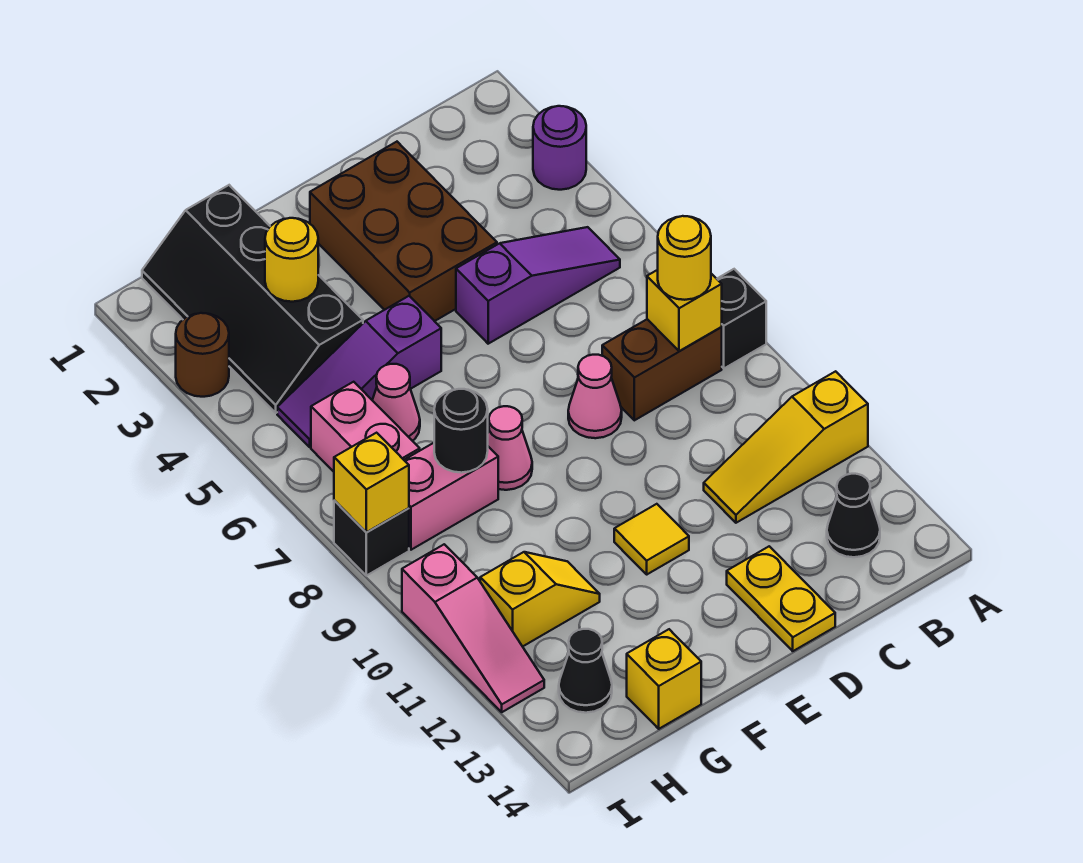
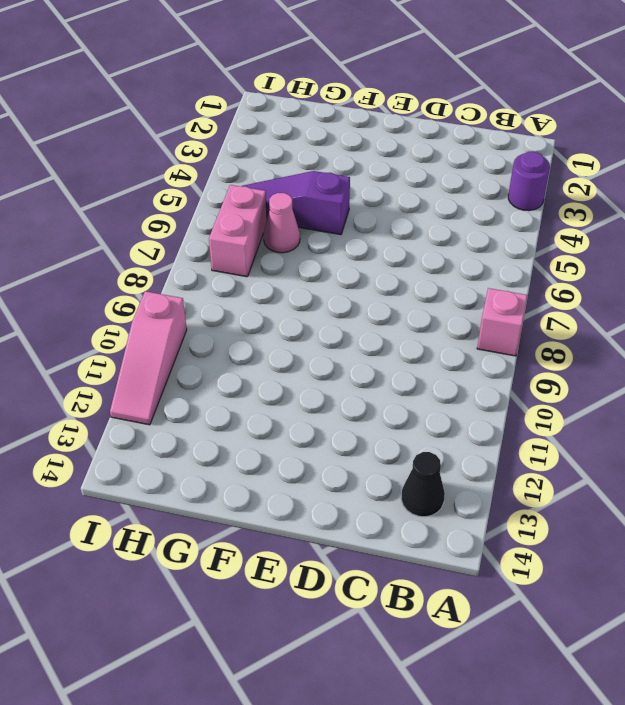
pink 1x1 brick [477,288,527,356] -> black 1x1 brick [717,269,766,368]
none -> yellow 1x3 slope [704,371,868,523]
none -> purple 1x3 slope [456,227,620,344]
none -> brown 1x2 brick [602,319,722,420]

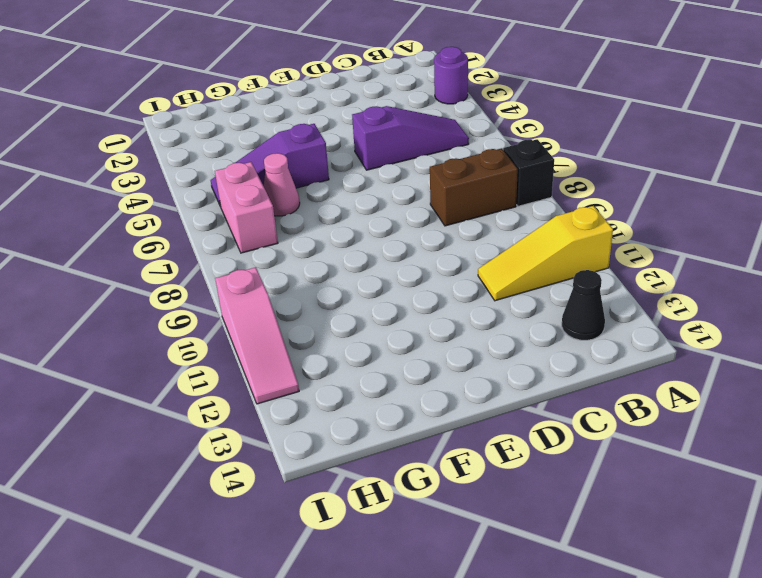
none -> brown 2x3 brick [310,142,497,321]
none -> pink 1x1 cone [568,355,622,438]
none -> yellow 1x2 plate [727,546,835,651]

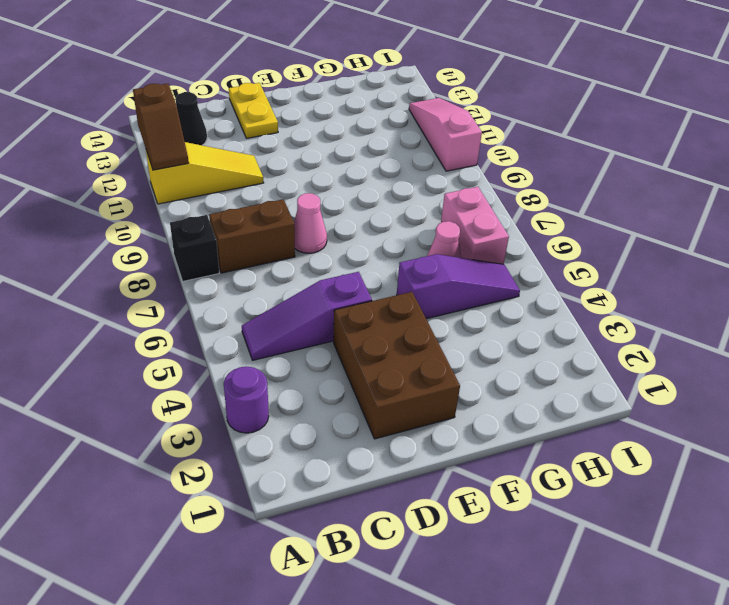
brown 1x2 slope [133,83,189,170] -> none
none -> yellow 1x1 tile [614,504,689,574]
none -> pink 1x1 cone [488,406,532,490]
none -> black 2x4 slope [142,185,363,413]

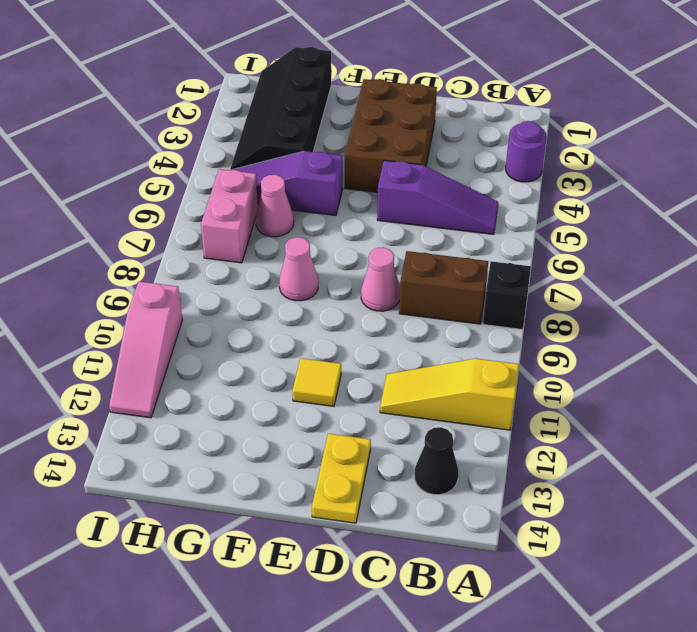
none -> pink 1x2 brick [404,443,498,550]
none -> yellow 1x2 slope [480,552,600,647]
none -> yellow 1x1 brick [627,629,701,729]

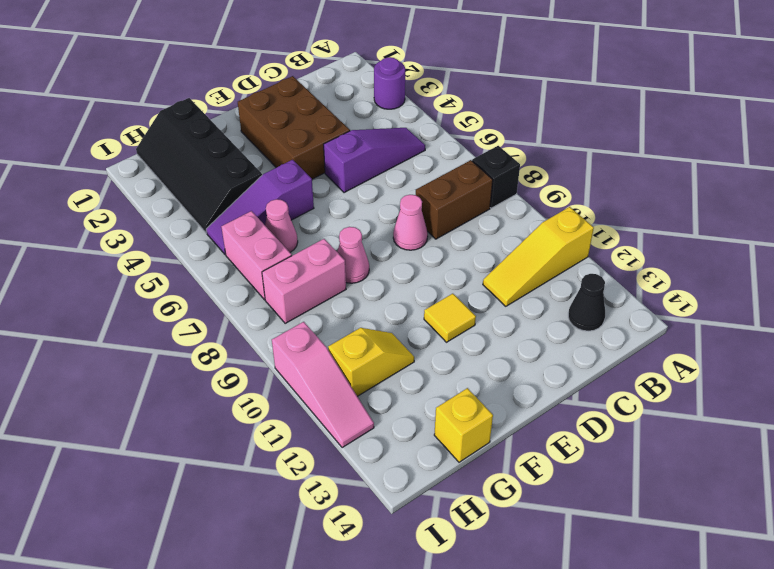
none -> yellow 1x2 plate [727,546,835,651]
none -> black 1x1 cone [559,629,612,713]
none -> brown 1x1 round brick [176,313,229,397]

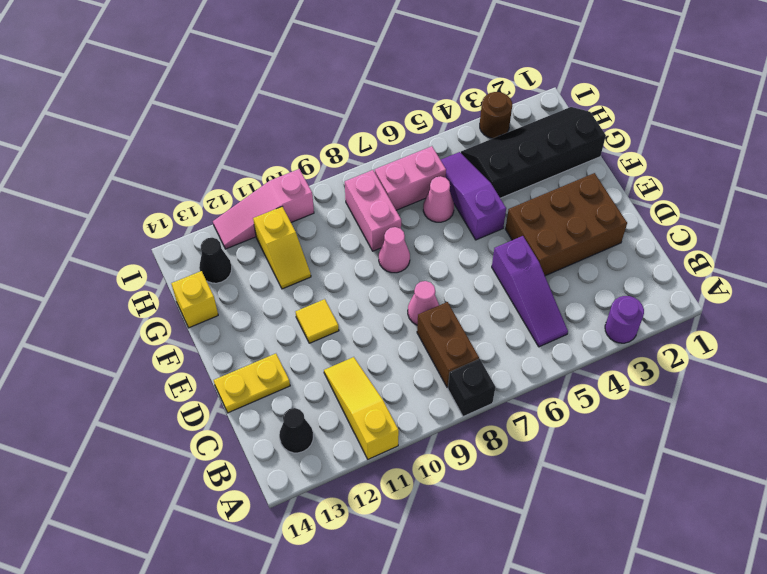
none -> black 1x1 brick [334,501,409,576]
none -> yellow 1x1 brick [647,270,722,351]
none -> yellow 1x1 round brick [265,218,318,302]

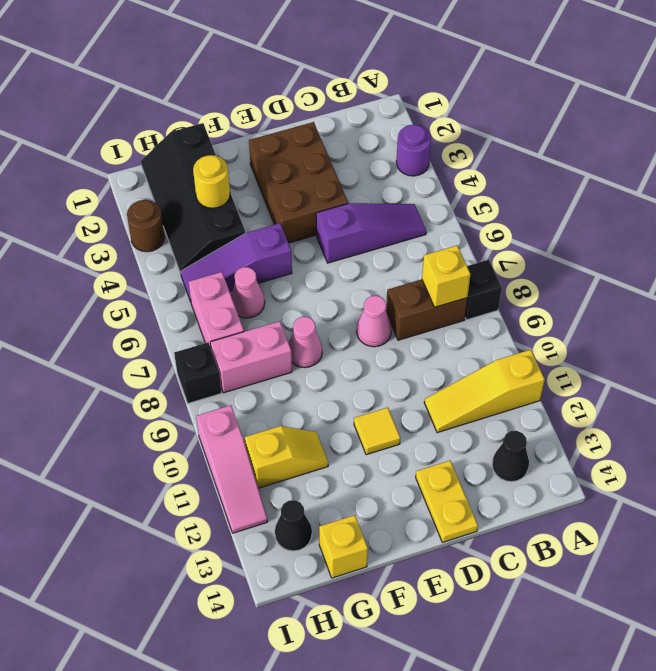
none -> black 1x1 round brick [434,389,488,473]
none -> yellow 1x1 brick [334,433,409,532]
none -> yellow 1x1 round brick [658,216,711,300]

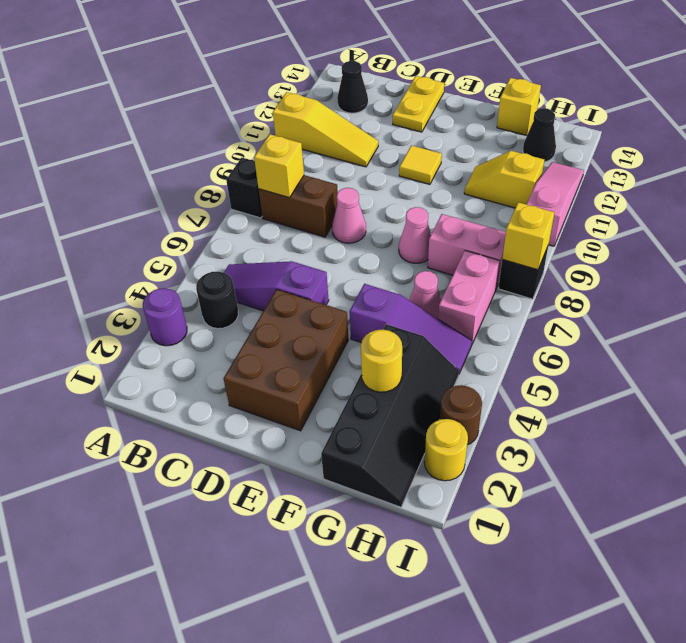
black 1x1 round brick [196,272,238,329] -> black 1x1 round brick moved to [434,389,488,473]
yellow 1x1 round brick [425,419,468,481] -> yellow 1x1 round brick moved to [658,216,711,300]

